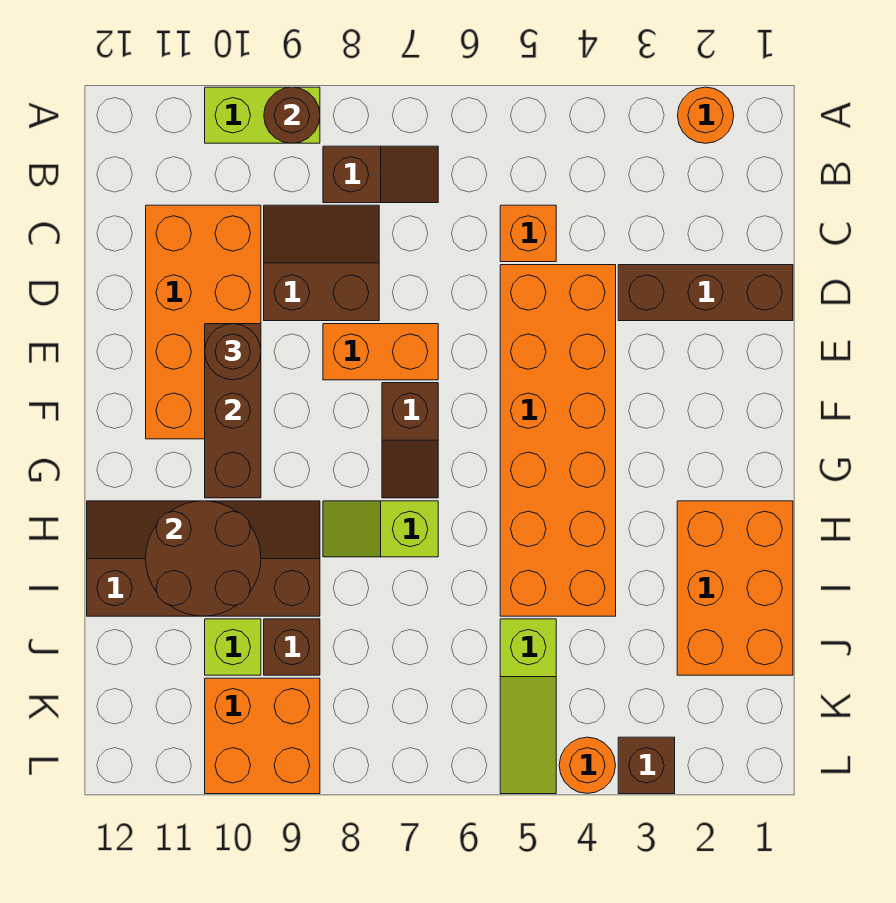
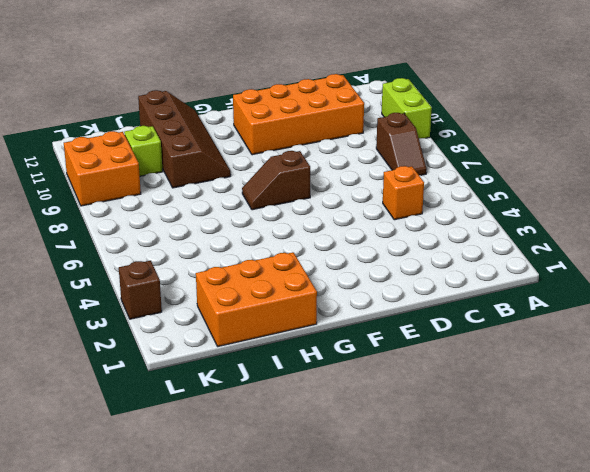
none -> orange 1x1 round brick [678,87,734,143]
none -> brown 2x2 slope [264,205,379,321]
none -> brown 1x3 brick [618,265,793,321]

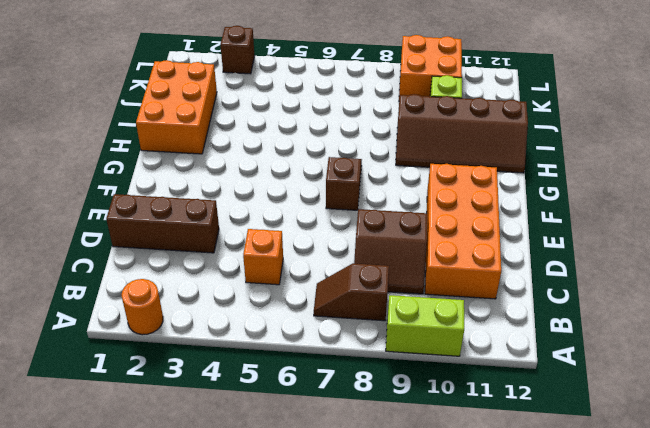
none -> orange 2x6 brick [500,265,616,616]
none -> orange 1x2 brick [323,324,438,380]
none -> lime 1x2 slope [323,501,438,557]

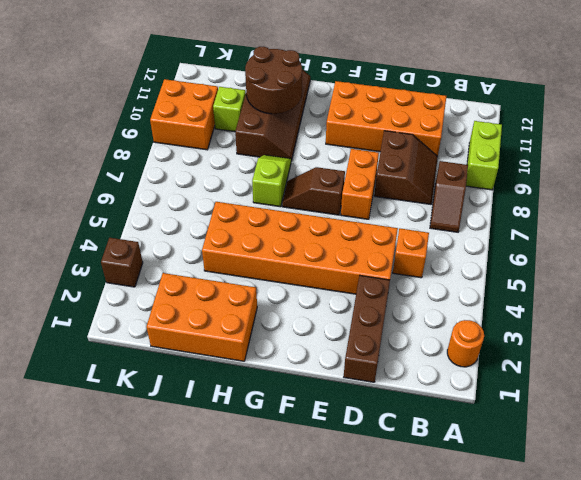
none -> lime 1x3 slope [500,619,556,794]
none -> brown 1x1 brick [264,619,320,675]
none -> orange 1x1 round brick [559,737,616,794]

